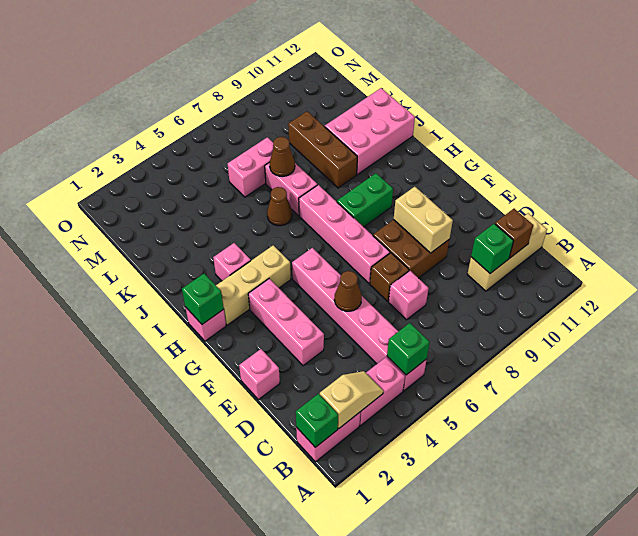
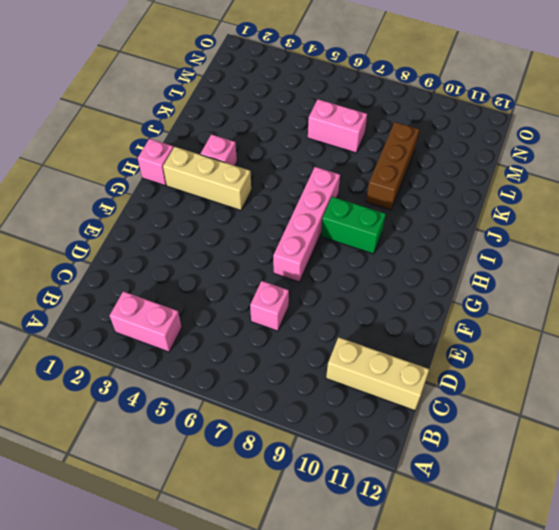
none -> pink 1x2 brick [296,412,360,462]
none -> pink 1x6 brick [292,248,427,391]
none -> pink 1x1 brick [239,349,280,400]

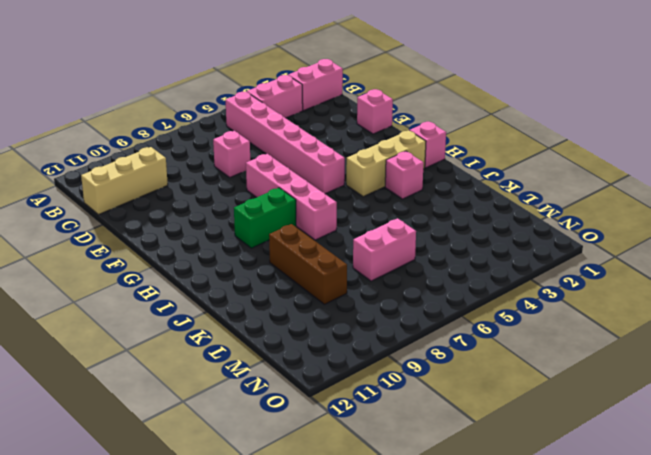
none -> pink 1x3 brick [248,279,324,366]
none -> brown 1x1 brick [370,253,409,301]
none -> brown 2x2 brick [373,220,449,278]

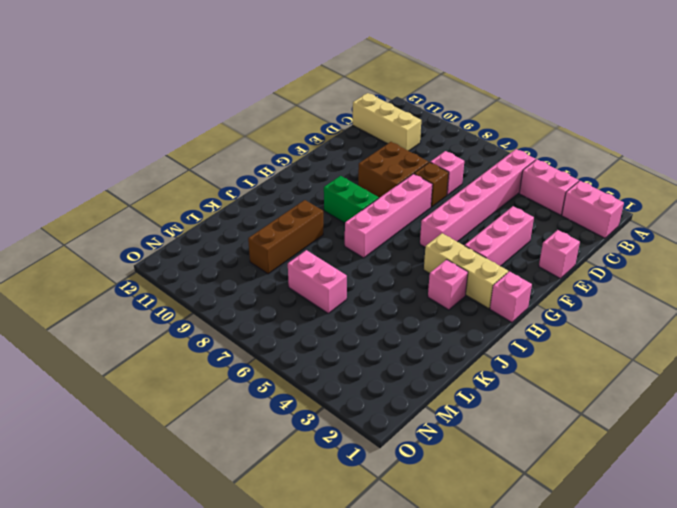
none -> brown 1x1 cone [267,187,292,226]
none -> pink 1x2 brick [265,162,317,216]
none -> pink 2x3 brick [325,88,415,174]

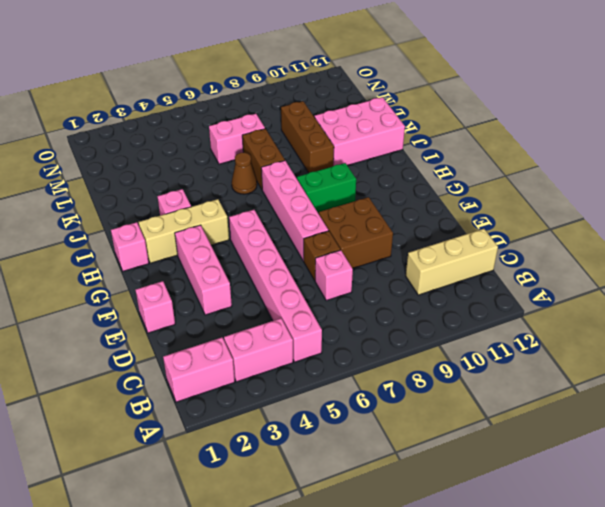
brown 1x2 brick [242,129,285,189] -> pink 1x2 brick [265,162,317,216]
none -> green 1x1 brick [296,394,338,447]
none -> tan 1x2 slope [320,371,383,428]
none -> green 1x1 brick [387,323,430,375]

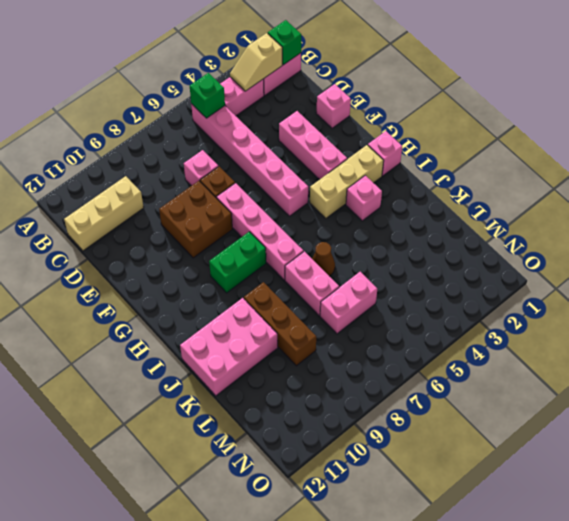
none -> green 1x1 brick [471,224,514,273]
none -> brown 1x1 brick [495,209,533,258]
none -> brown 1x1 cone [334,271,362,311]

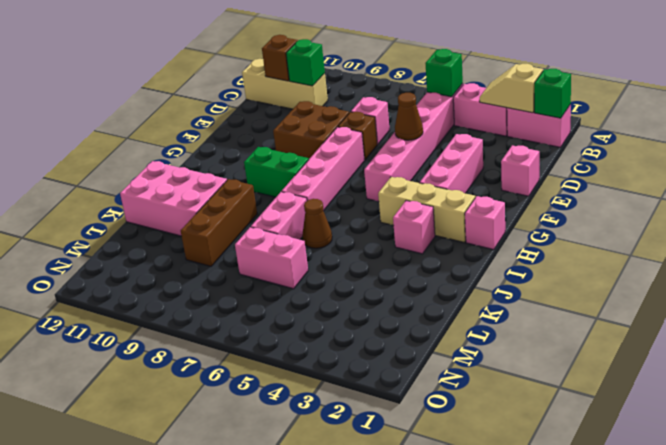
none -> tan 1x2 brick [394,187,453,253]
none -> green 1x1 brick [182,274,224,324]
none -> brown 1x1 cone [270,137,295,176]

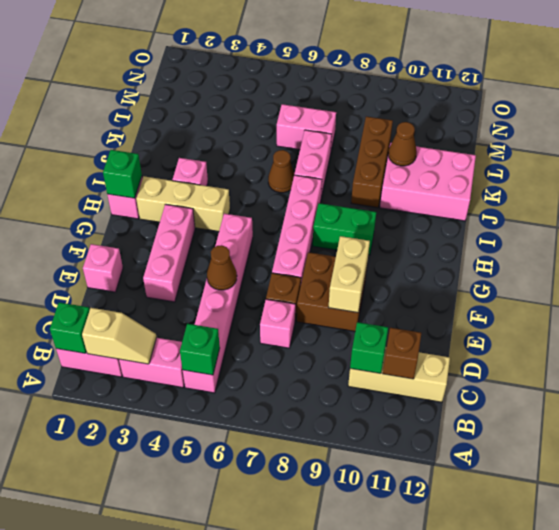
brown 1x1 cone [388,122,417,166] -> brown 1x1 cone moved to [270,137,295,176]

